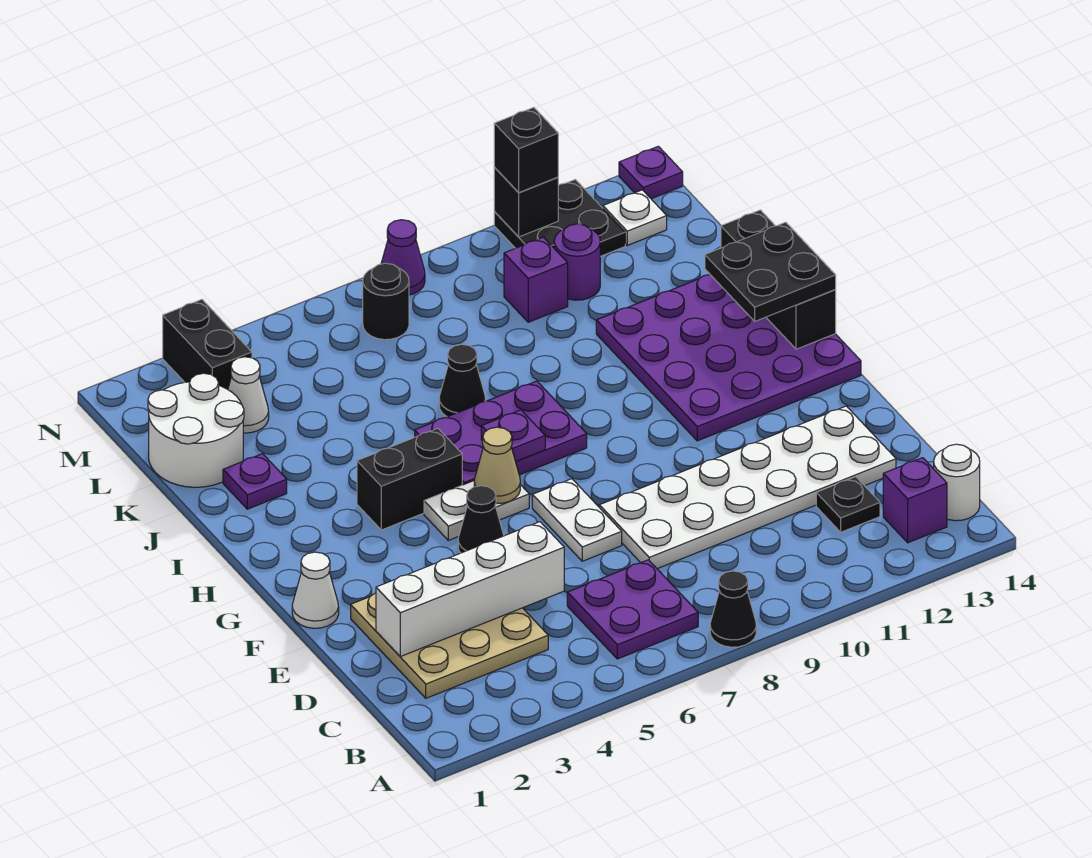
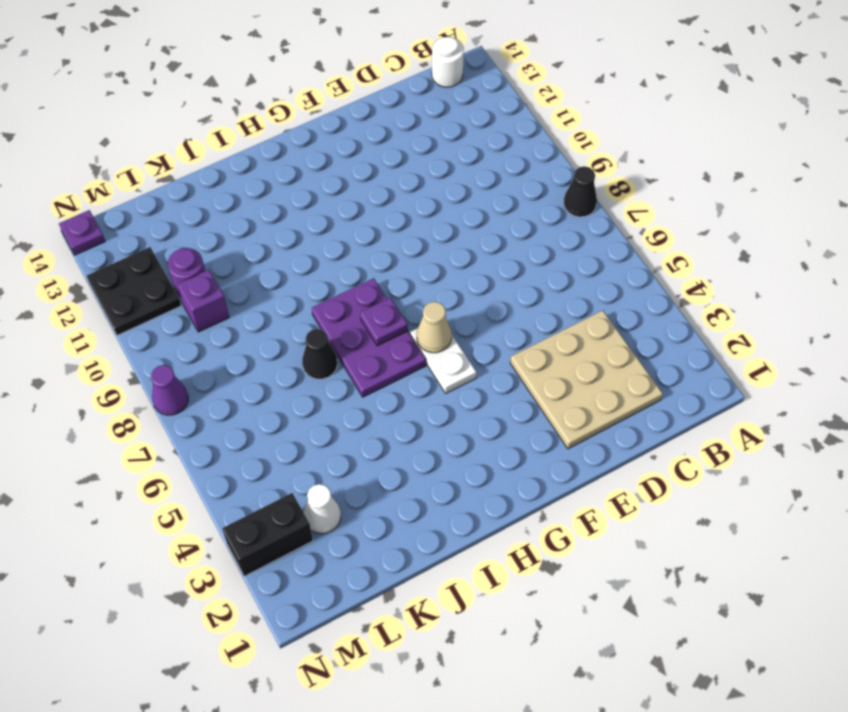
none -> purple 2x2 plate [567,560,698,659]
none -> purple 1x1 brick [883,458,947,543]
none -> black 1x1 plate [816,477,880,532]
none -> white 2x6 plate [599,406,896,569]

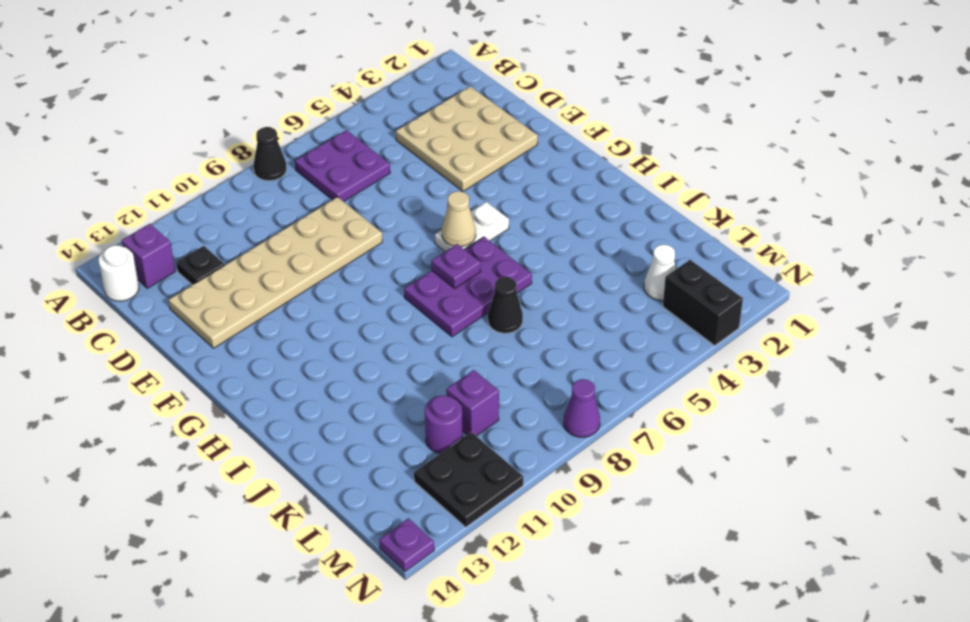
tan 2x6 plate [169,197,382,348] -> white 2x6 plate [599,406,896,569]
none -> white 1x2 plate [532,479,622,561]
none -> white 1x1 cone [292,552,339,628]
none -> black 1x1 cone [458,486,504,553]
none -> purple 4x4 plate [596,275,861,441]

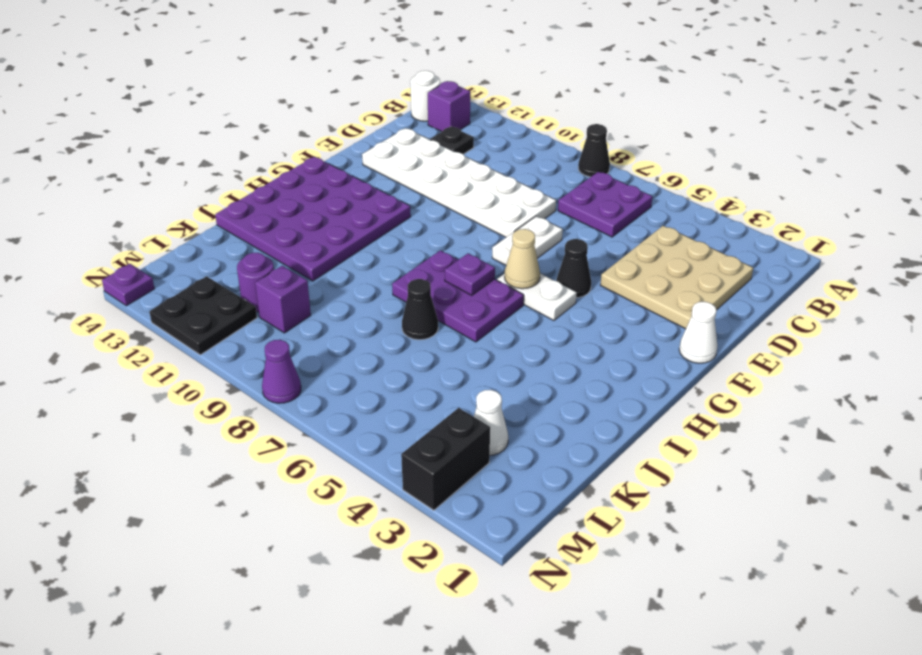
none -> black 1x2 brick [357,428,462,530]
none -> purple 1x1 plate [223,454,287,509]
none -> white 2x2 round brick [148,373,244,487]
none -> black 1x1 round brick [363,263,409,340]

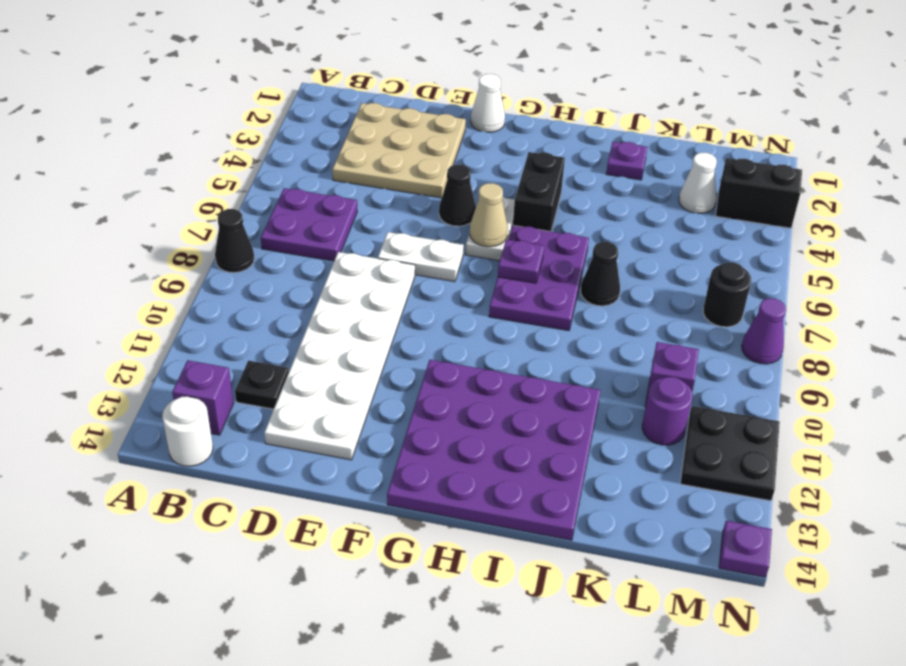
none -> white 2x2 round brick [148,373,244,487]
none -> white 1x1 plate [603,190,667,245]
none -> white 1x4 brick [376,522,564,657]
none -> black 1x3 brick [721,210,836,349]

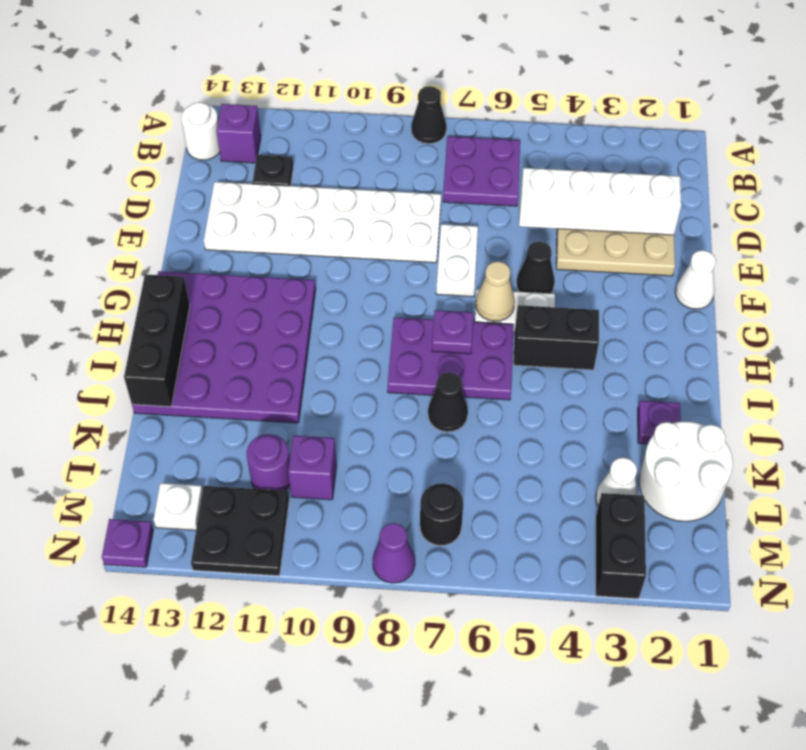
none -> black 1x1 brick [494,168,558,237]
none -> black 2x2 plate [705,222,836,321]
none -> black 1x1 brick [494,108,558,193]

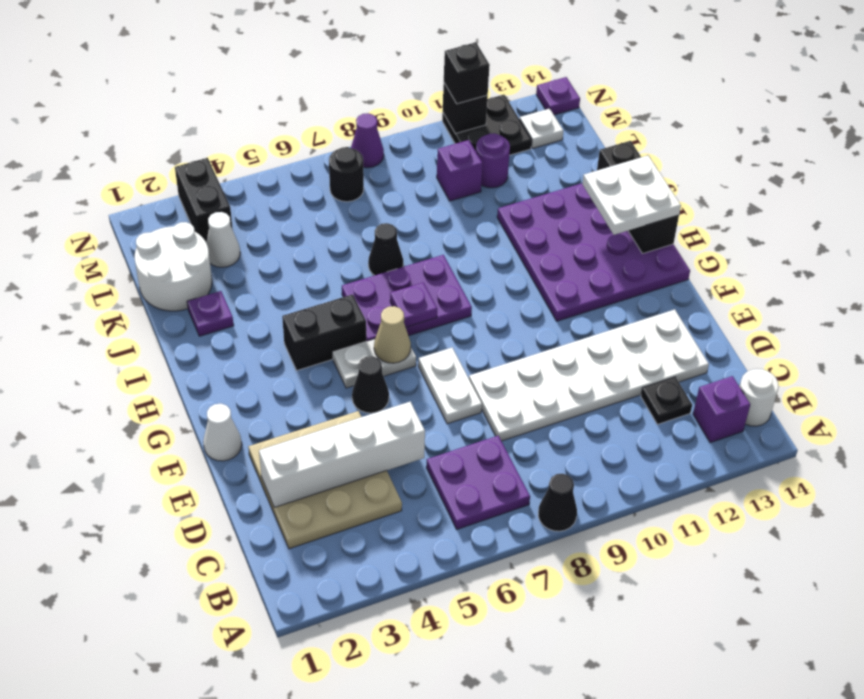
white 2x2 plate [582,156,681,235] -> black 2x2 plate [705,222,836,321]

